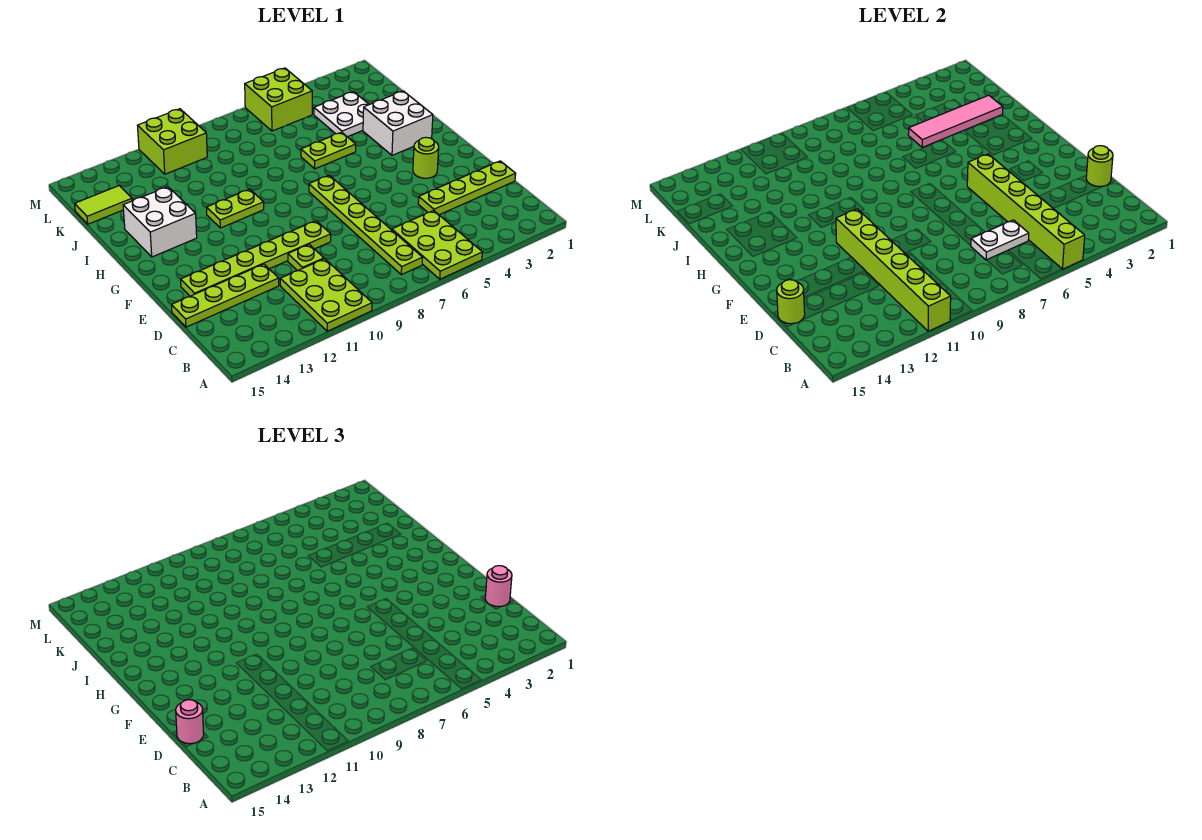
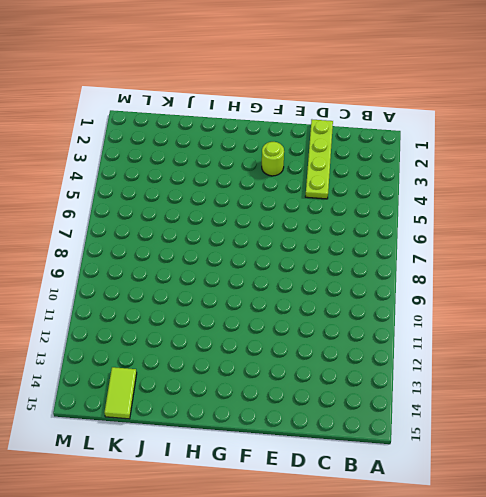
none -> lime 2x3 plate [392,211,482,279]
none -> lime 2x3 plate [280,259,372,331]
none -> lime 1x6 plate [309,175,423,275]

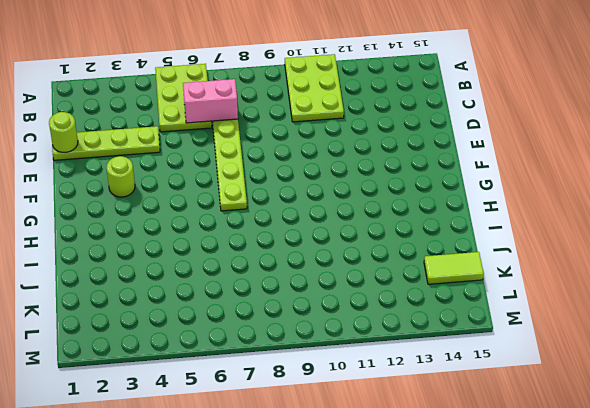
pink 1x2 brick [183,79,238,123] -> white 1x2 plate [971,220,1029,260]
none -> lime 1x1 plate [288,244,324,271]
none -> lime 1x4 plate [172,264,279,327]
none -> lime 1x6 plate [181,221,331,296]

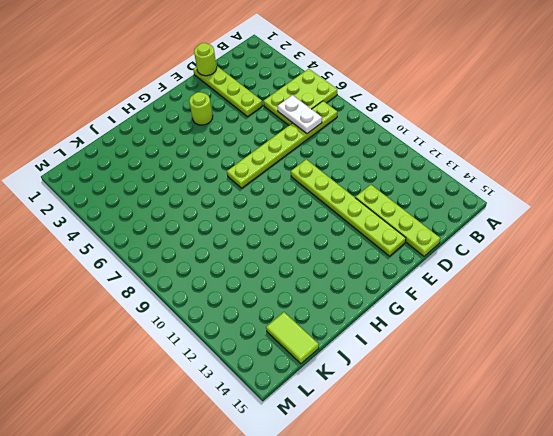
none -> lime 2x3 plate [280,259,372,331]
none -> lime 1x1 plate [288,244,324,271]
none -> white 2x2 brick [363,91,433,155]

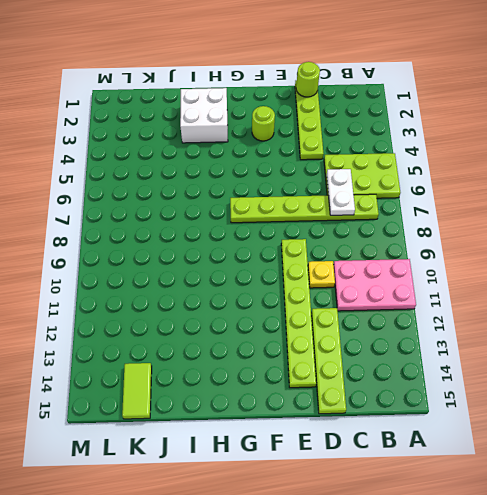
pink 2x3 plate [333,259,416,311] -> lime 2x3 plate [280,259,372,331]
yellow 1x1 plate [308,261,335,288] -> lime 1x1 plate [288,244,324,271]
none -> lime 1x2 plate [206,189,264,228]
none -> white 2x2 brick [123,187,197,257]
none -> lime 1x2 plate [301,132,356,169]

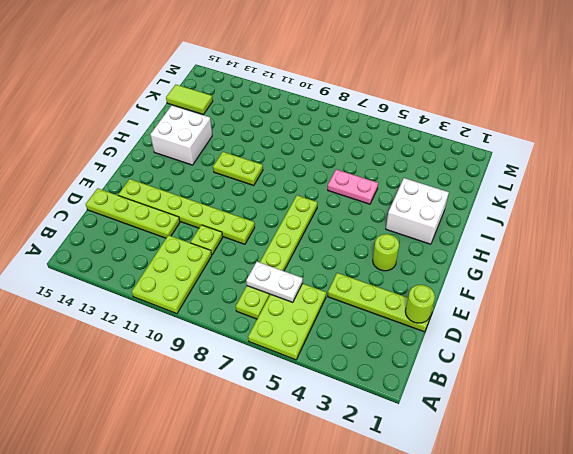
pink 1x2 plate [328,169,378,204] -> lime 1x2 plate [301,132,356,169]
none -> white 2x2 plate [314,92,369,137]
none -> lime 2x2 brick [245,68,312,131]
none -> lime 2x2 brick [138,109,207,174]

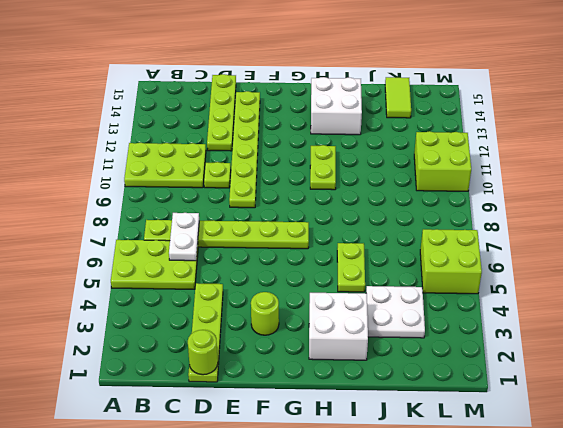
none -> lime 1x6 brick [967,154,1085,269]
none -> lime 1x6 brick [836,209,951,331]
none -> lime 1x1 round brick [777,280,805,324]

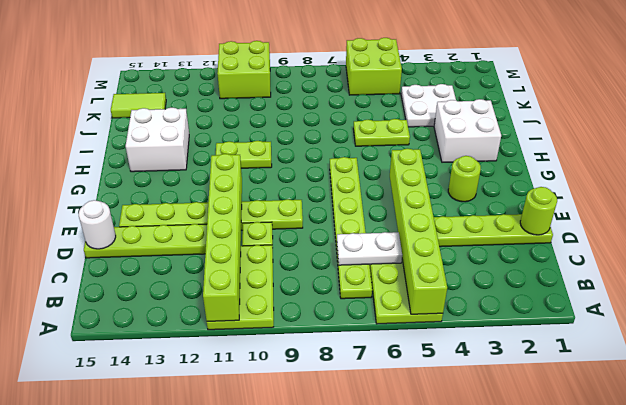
white 1x1 round brick [79,200,116,249] -> lime 1x1 round brick [777,280,805,324]
none -> pink 1x4 tile [908,95,1003,147]
none -> pink 1x1 round brick [485,566,512,607]
none -> pink 1x1 round brick [176,700,204,744]

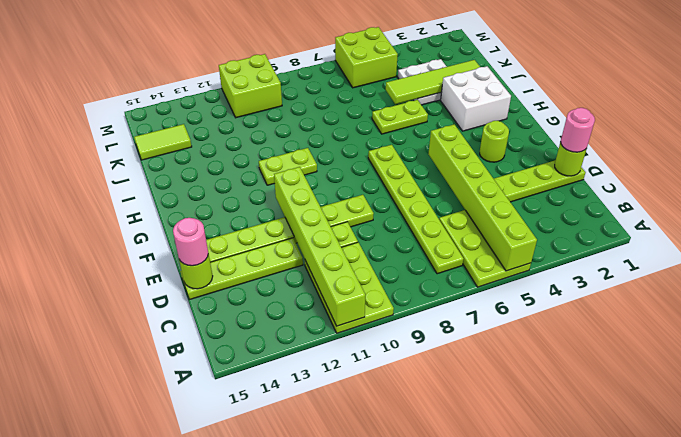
lime 1x4 tile [386,60,480,104] -> pink 1x4 tile [908,95,1003,147]
none -> white 2x2 brick [123,187,197,257]
none -> white 1x2 plate [971,220,1029,260]

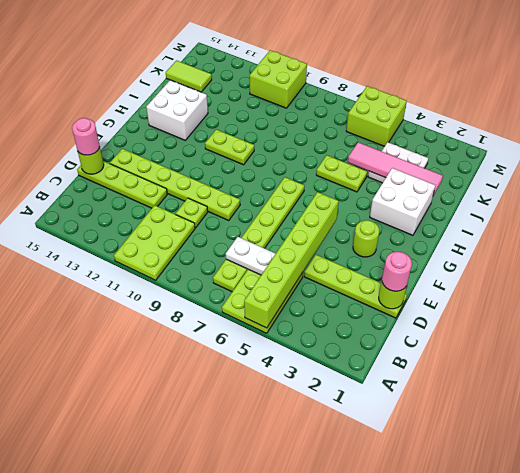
none -> lime 1x6 brick [836,209,951,331]

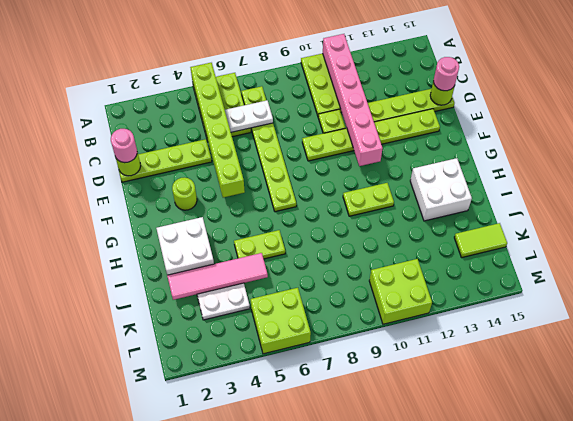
pink 1x6 brick [323,34,383,166] -> lime 1x6 brick [836,209,951,331]

